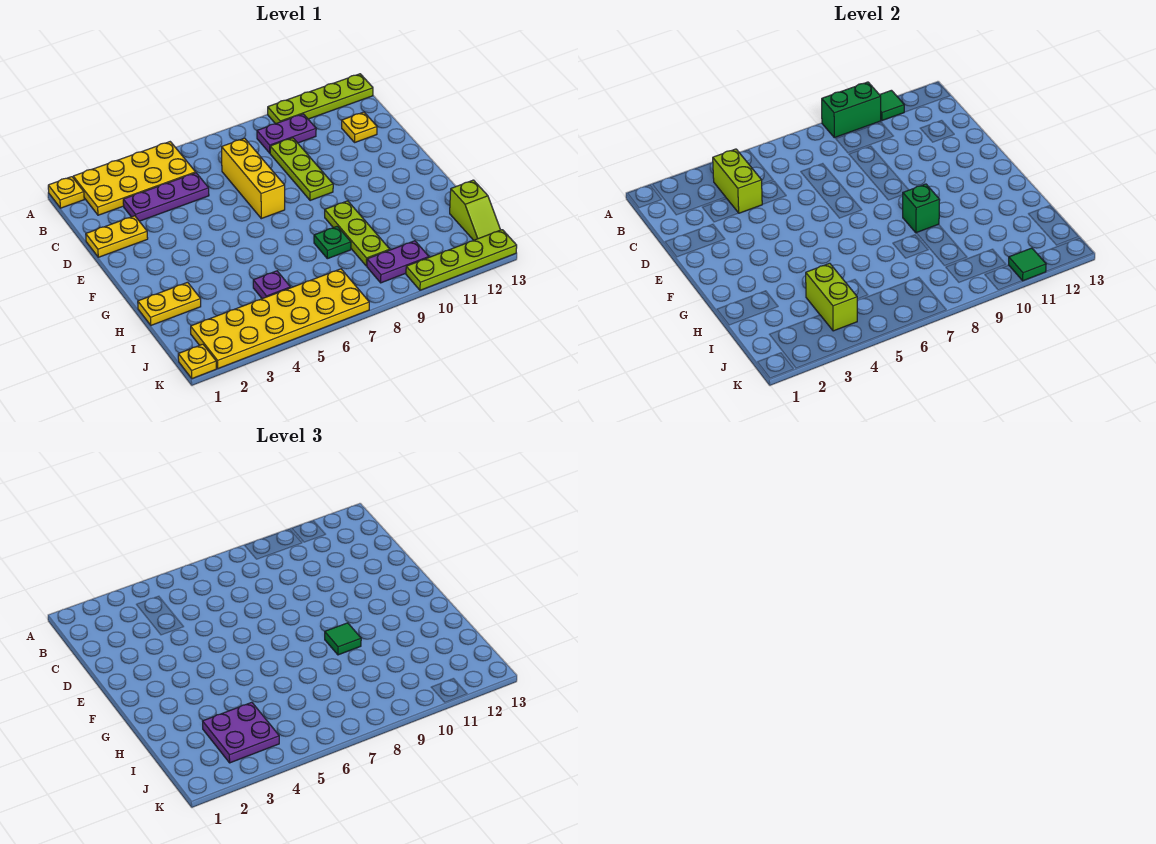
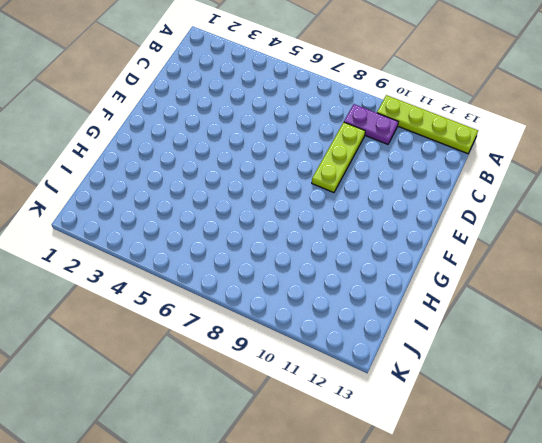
none -> yellow 1x1 plate [48,177,84,208]
none -> yellow 2x4 plate [73,142,196,215]
none -> purple 1x3 plate [123,173,209,221]

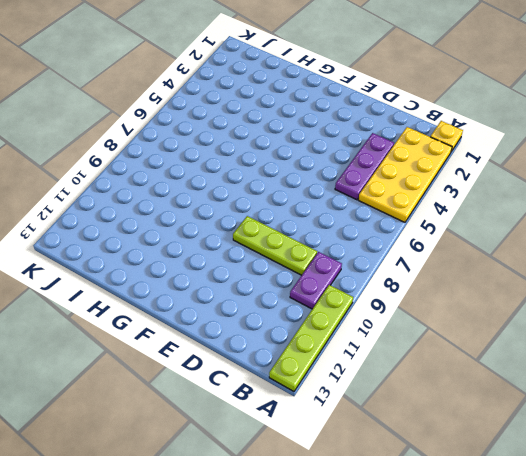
none -> yellow 1x3 brick [222,138,285,219]
none -> yellow 1x1 plate [342,112,377,142]
none -> yellow 1x2 plate [86,216,148,257]

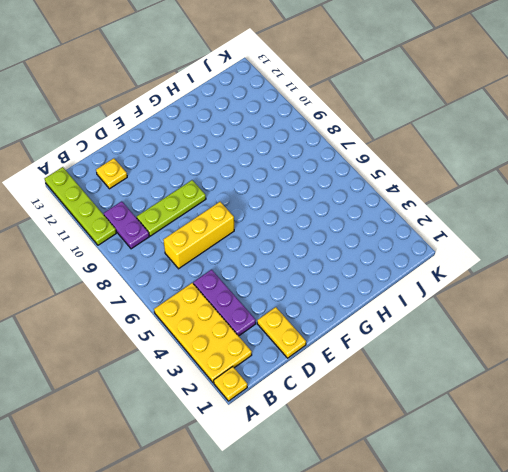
none -> lime 1x3 plate [325,201,390,266]
none -> yellow 1x2 plate [138,282,201,325]
none -> green 1x1 plate [314,226,351,259]

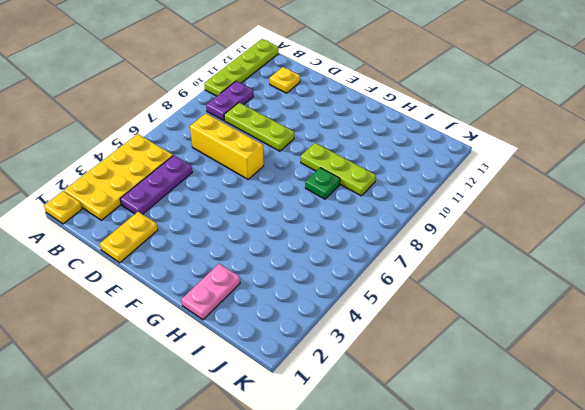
pink 1x2 plate [181,264,240,320] -> yellow 1x2 plate [138,282,201,325]
none -> purple 1x1 plate [253,271,290,299]
none -> lime 1x2 slope [450,180,500,240]
none -> yellow 2x6 plate [191,269,369,368]

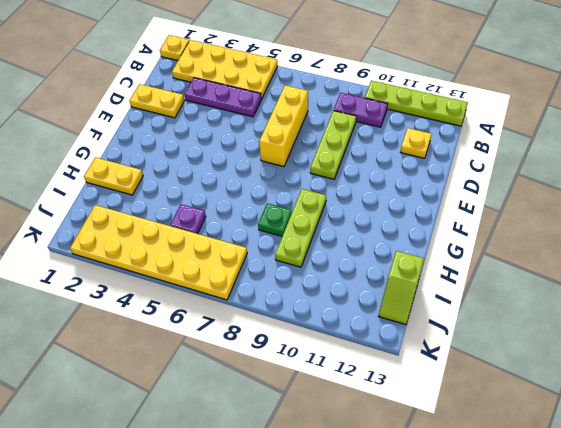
none -> purple 1x2 plate [367,241,429,283]
none -> yellow 1x1 plate [178,344,216,379]
none -> lime 1x4 plate [406,230,517,290]

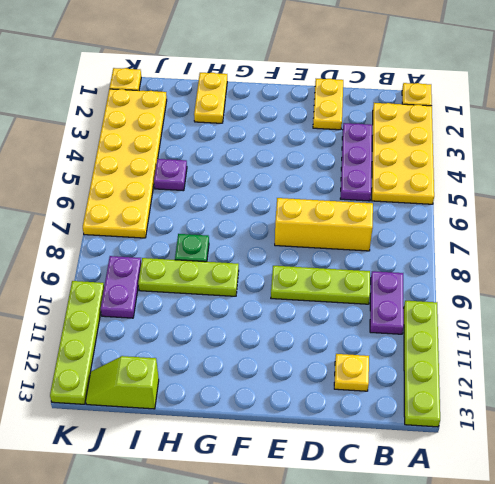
none -> green 1x2 brick [822,82,881,138]
none -> green 1x1 tile [880,90,904,121]
none -> lime 1x2 brick [713,149,762,213]

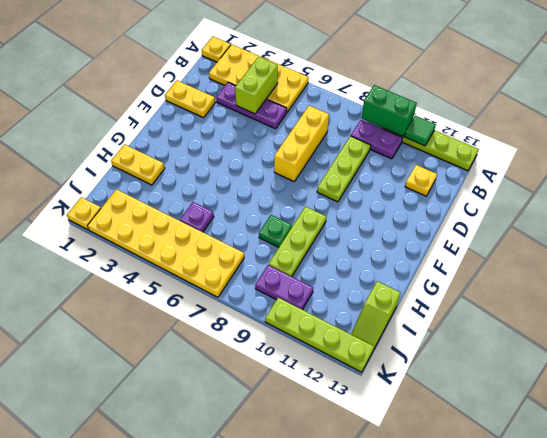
none -> green 1x1 brick [903,184,940,233]
none -> lime 1x2 brick [806,263,857,331]
none -> green 1x1 tile [1009,248,1046,281]

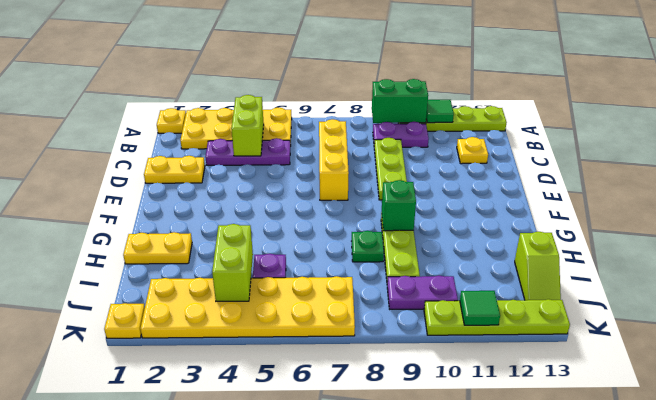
none -> green 1x1 tile [325,623,361,655]
none -> purple 2x2 plate [203,702,279,763]

